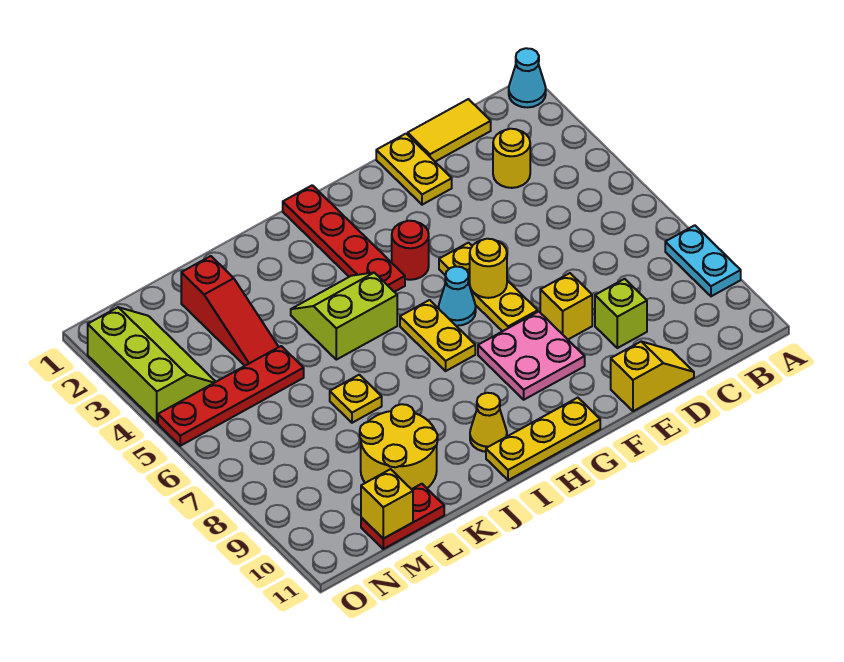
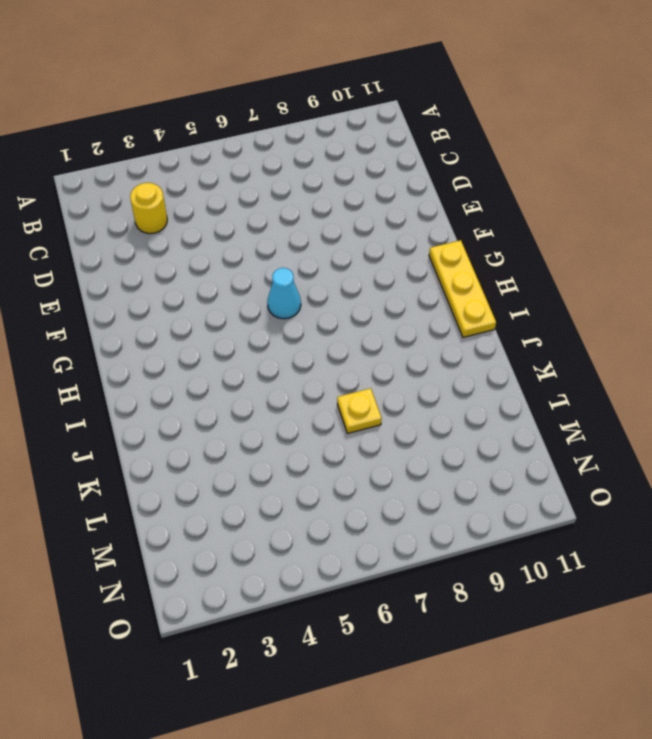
none -> cyan 1x1 cone [509,48,546,107]
none -> cyan 1x2 plate [665,225,741,296]
none -> yellow 1x2 tile [408,99,491,162]

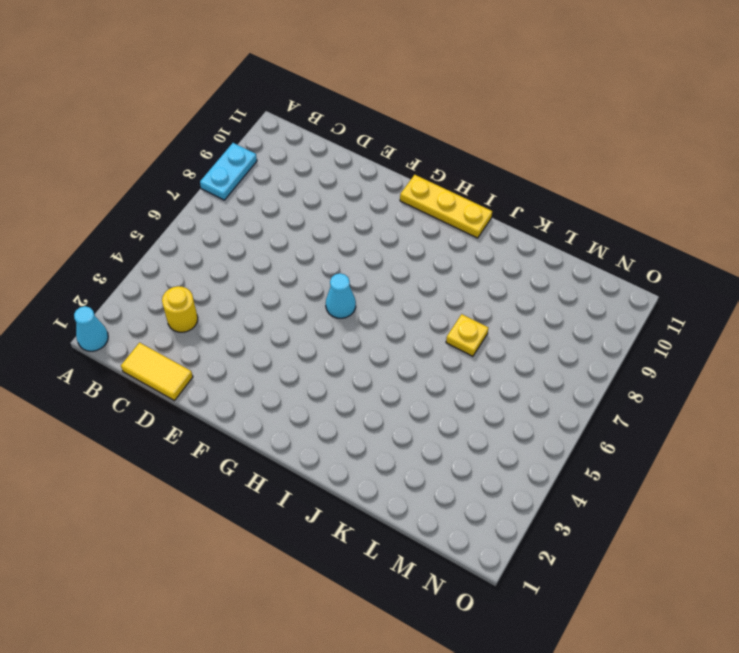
none -> lime 1x1 brick [595,279,647,348]
none -> yellow 1x2 slope [611,342,694,411]
none -> yellow 1x2 plate [376,134,452,205]

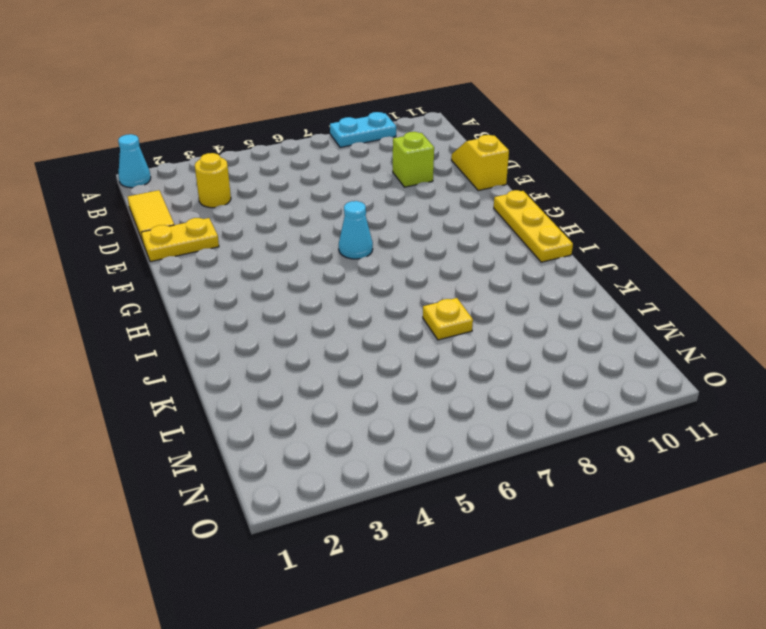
none -> yellow 1x1 brick [540,273,592,339]
none -> yellow 1x3 plate [439,243,538,331]
none -> pink 2x2 plate [478,312,585,400]

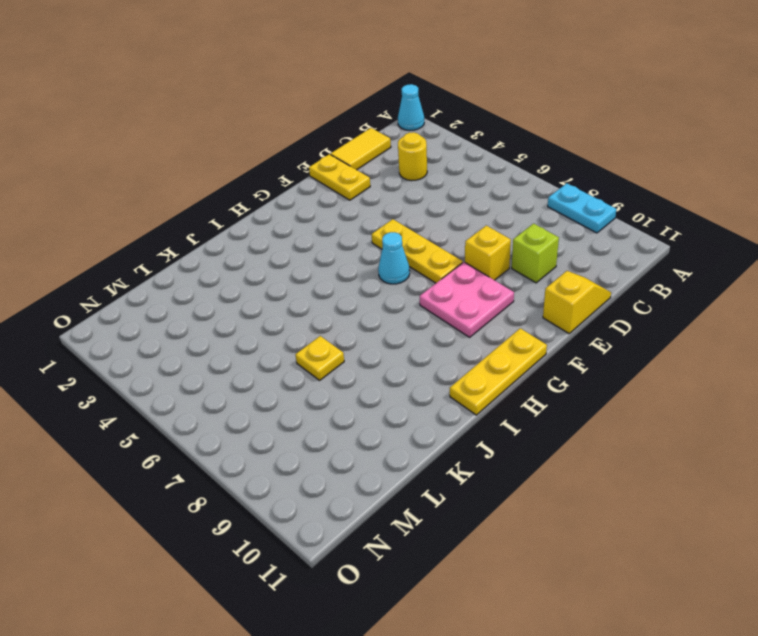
none -> red 1x1 round brick [392,221,429,280]
none -> red 1x4 plate [283,185,405,292]
none -> yellow 1x2 plate [400,300,475,371]

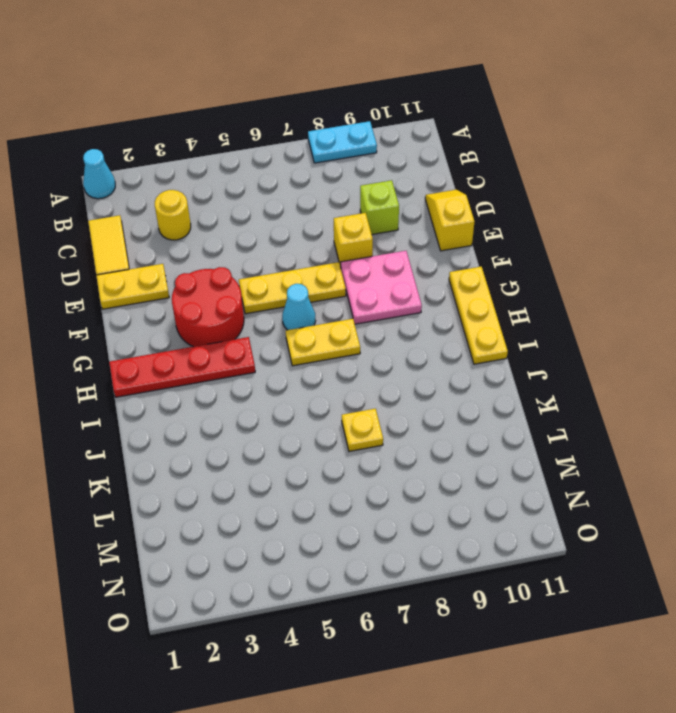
red 2x2 round brick [172,267,244,347] -> red 1x1 round brick [392,221,429,280]
none -> lime 2x2 slope [291,273,397,360]
none -> yellow 1x1 cone [470,393,507,452]
none -> yellow 2x2 round brick [360,404,438,489]

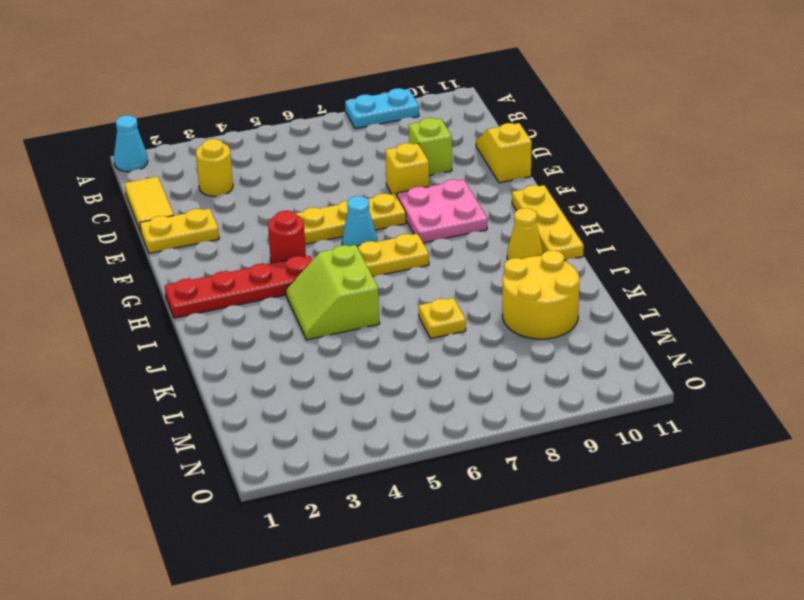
none -> red 1x3 slope [181,256,278,366]
none -> red 1x4 plate [158,346,304,446]
none -> red 1x2 plate [361,484,444,549]

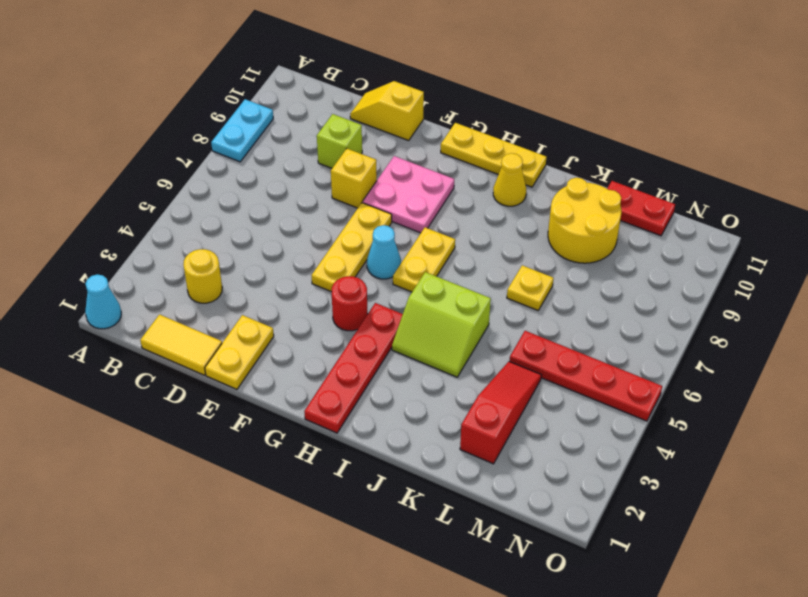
none -> lime 2x3 slope [88,307,216,423]
none -> yellow 1x1 round brick [470,239,507,298]
none -> yellow 1x1 brick [361,469,413,539]

